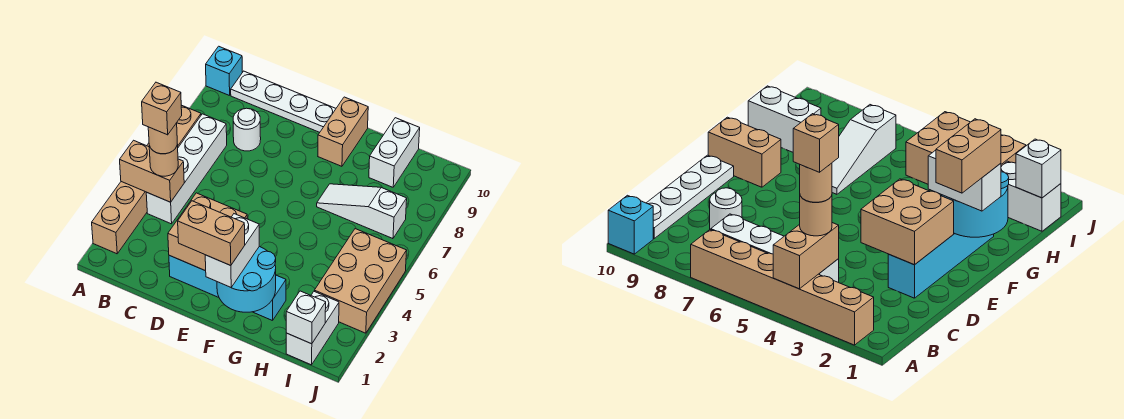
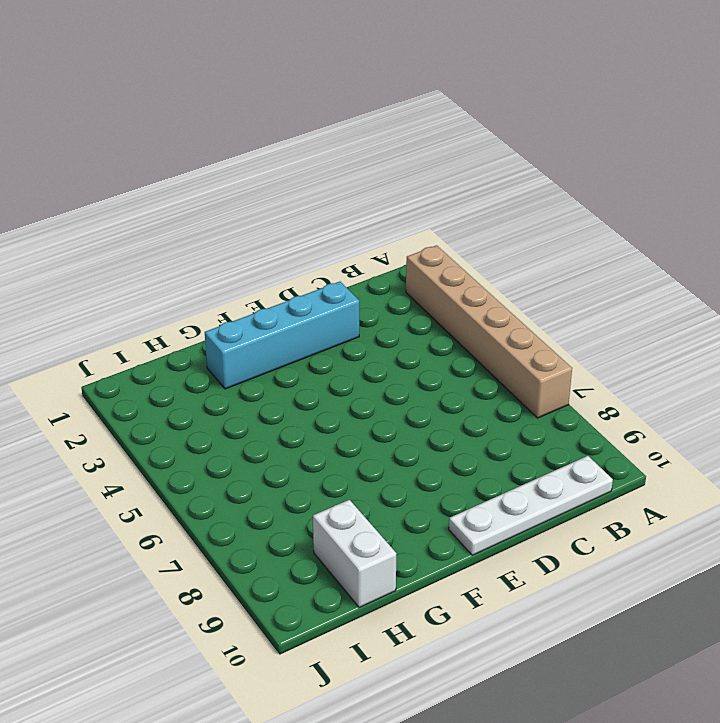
none -> cyan 1x1 brick [206,46,242,96]
none -> white 1x4 brick [146,114,227,224]
none -> white 1x1 round brick [233,108,261,151]

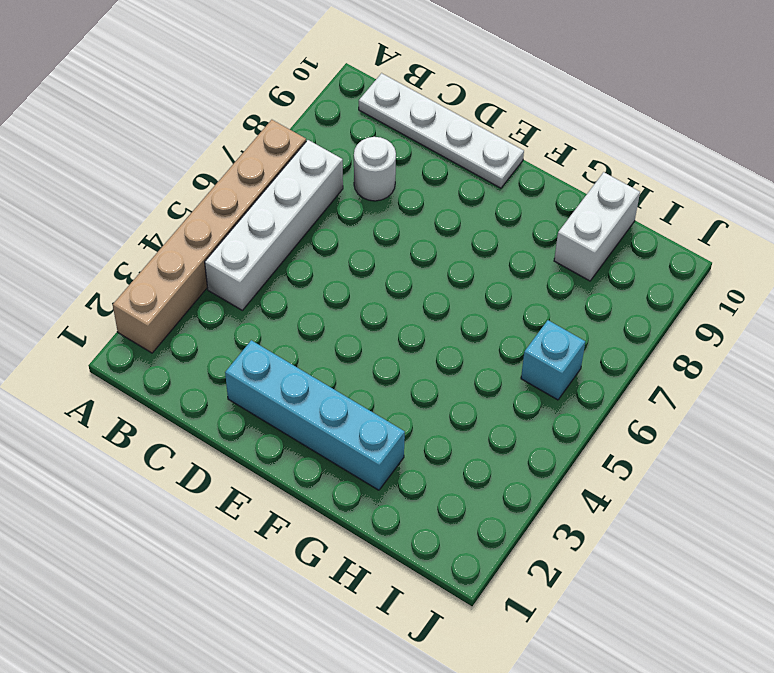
cyan 1x1 brick [521,320,585,400] -> cyan 1x1 brick moved to [206,46,242,96]
none -> tan 1x2 brick [318,97,368,166]
none -> white 1x3 slope [317,184,407,239]
none -> white 1x2 brick [286,292,339,365]

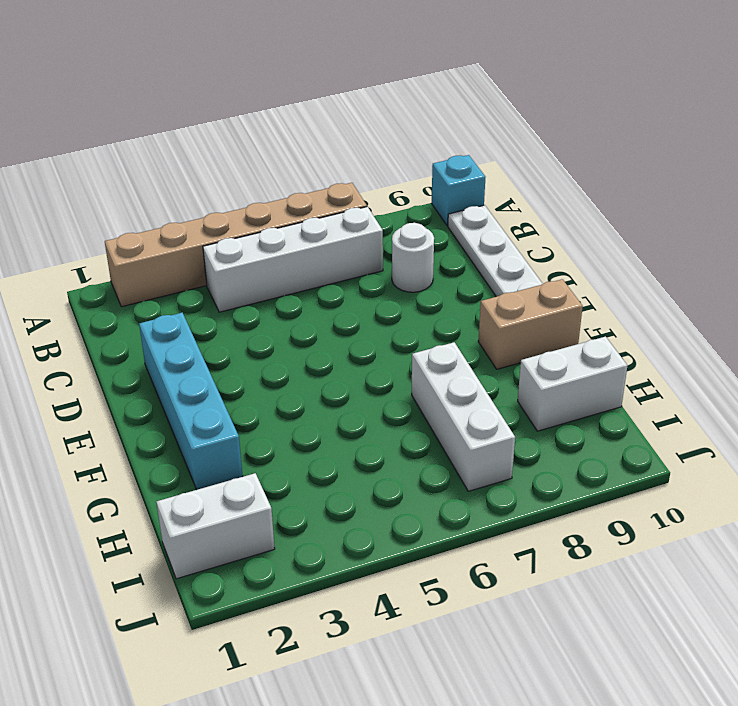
white 1x3 brick [412,342,515,491] -> white 1x3 slope [317,184,407,239]
none -> tan 2x3 brick [314,229,407,333]
none -> tan 1x2 brick [120,140,184,202]
none -> tan 2x2 brick [168,193,247,271]

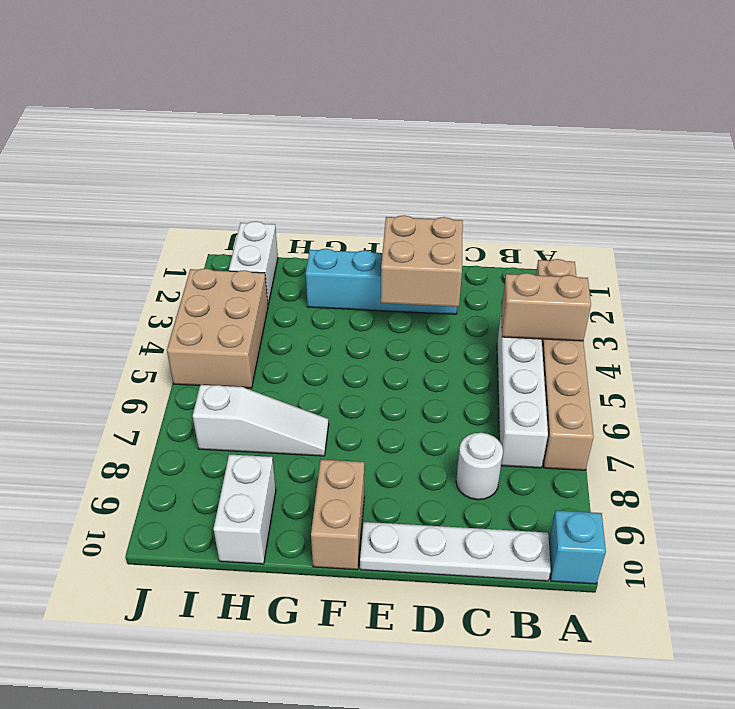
none -> cyan 2x2 round brick [217,246,276,312]
none -> white 1x1 brick [286,291,326,344]
none -> tan 1x1 round brick [149,144,178,176]

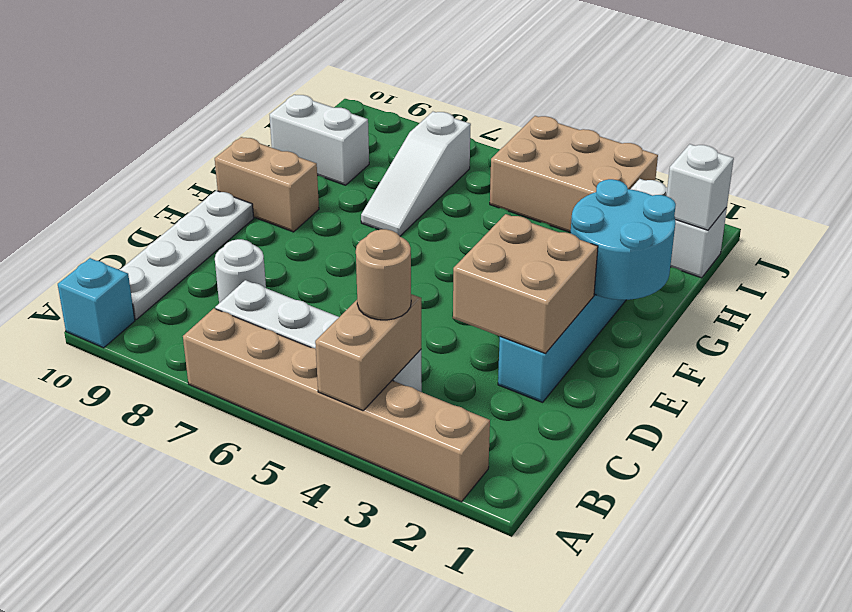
none -> white 1x2 brick [205,214,259,287]
none -> tan 1x1 round brick [148,123,177,154]
none -> tan 1x2 brick [178,201,245,266]

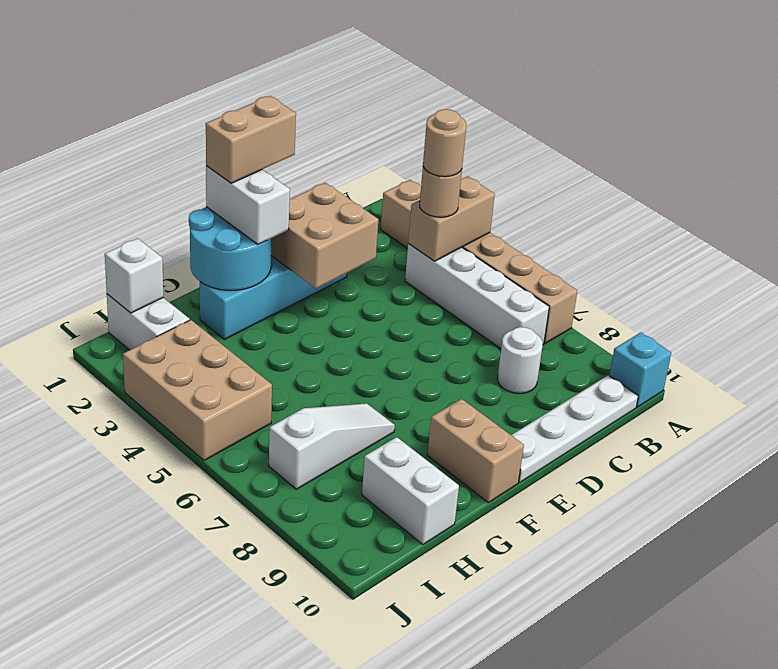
none -> tan 1x1 brick [142,82,182,135]

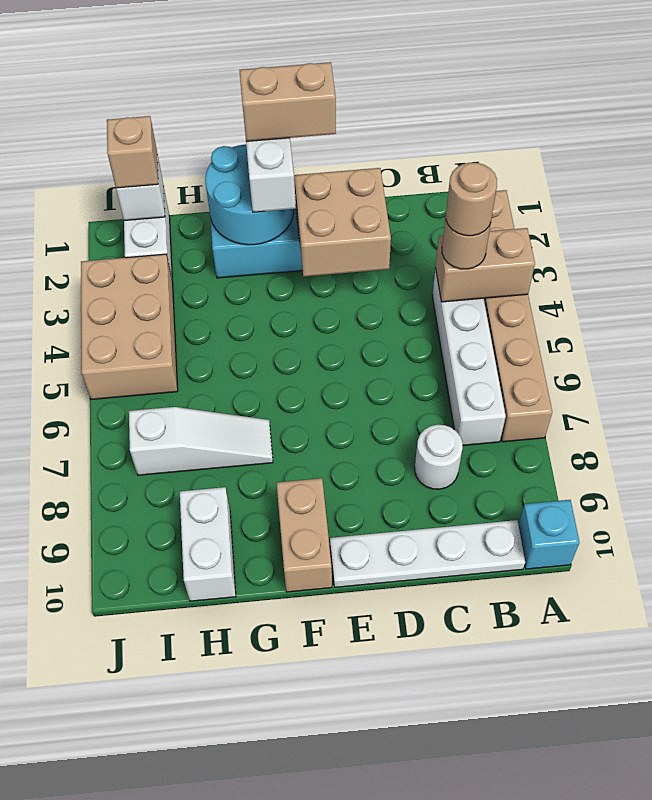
tan 1x1 brick [107,116,158,188] -> tan 1x1 brick moved to [142,82,182,135]

